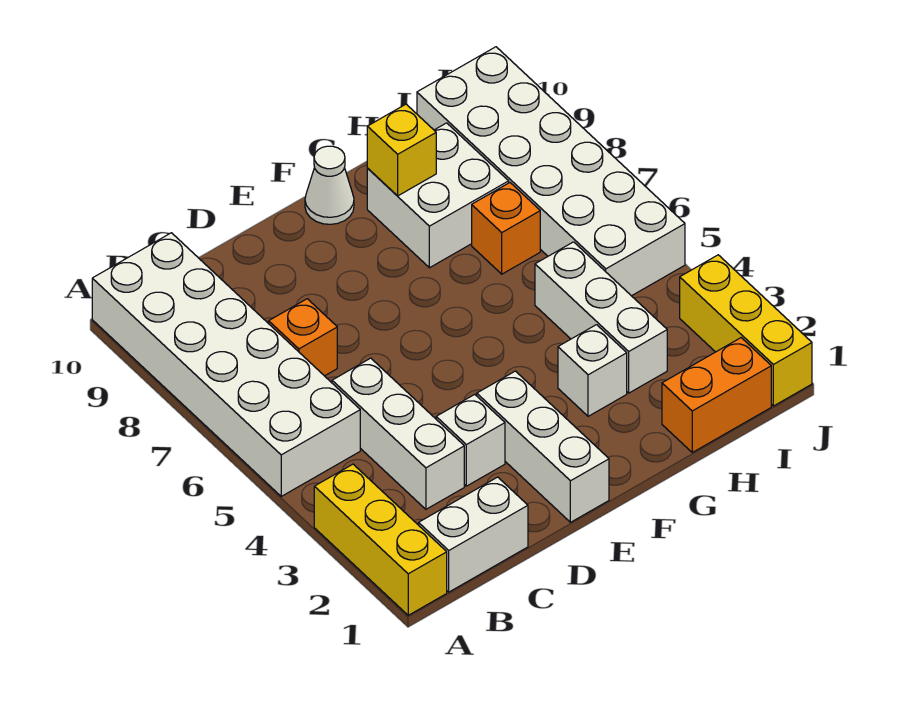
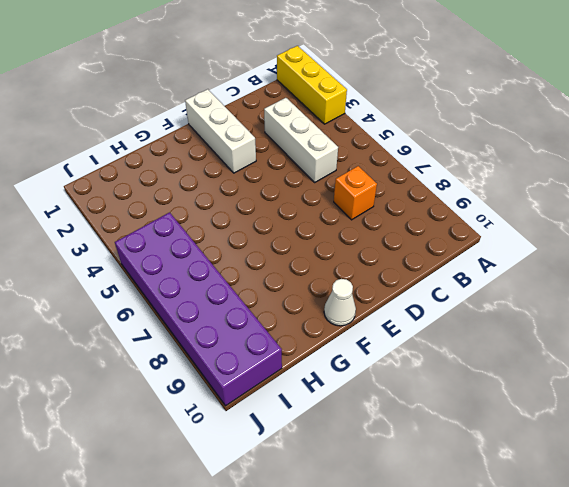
purple 2x6 brick [115,212,282,406] -> white 2x6 brick [417,47,685,296]
none -> white 2x6 brick [92,233,360,496]
none -> white 1x2 brick [419,477,528,592]
none -> white 1x1 brick [436,394,505,486]

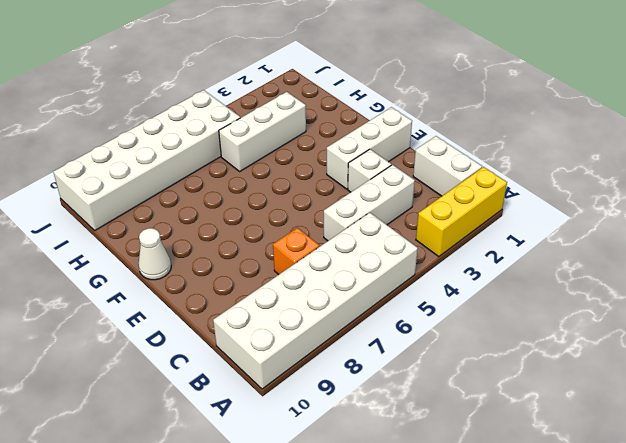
none -> white 1x1 brick [558,325,627,416]
none -> white 2x2 brick [367,123,509,268]
none -> orange 1x2 brick [662,338,771,452]

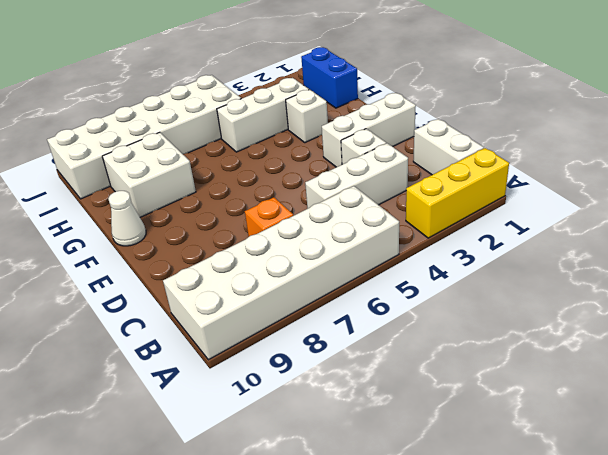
blue 1x2 brick [301,47,358,108] -> orange 1x2 brick [662,338,771,452]
none -> orange 1x1 brick [472,183,540,274]
none -> yellow 1x3 brick [680,255,812,406]
none -> yellow 1x1 brick [367,104,436,196]

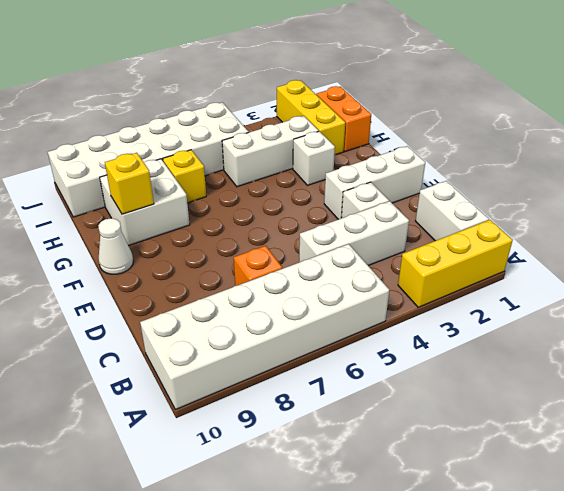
yellow 1x3 brick [277,80,345,155] -> yellow 1x3 brick turned to [680,255,812,406]
yellow 1x1 brick [163,150,206,203] -> orange 1x1 brick [472,183,540,274]

